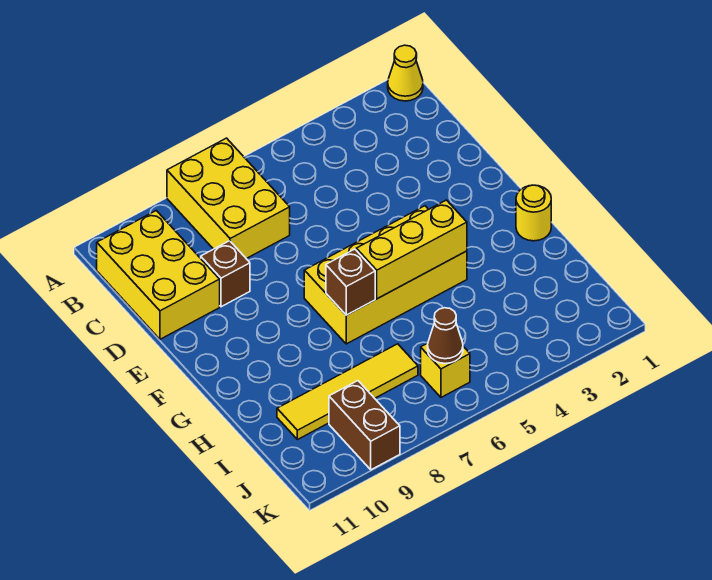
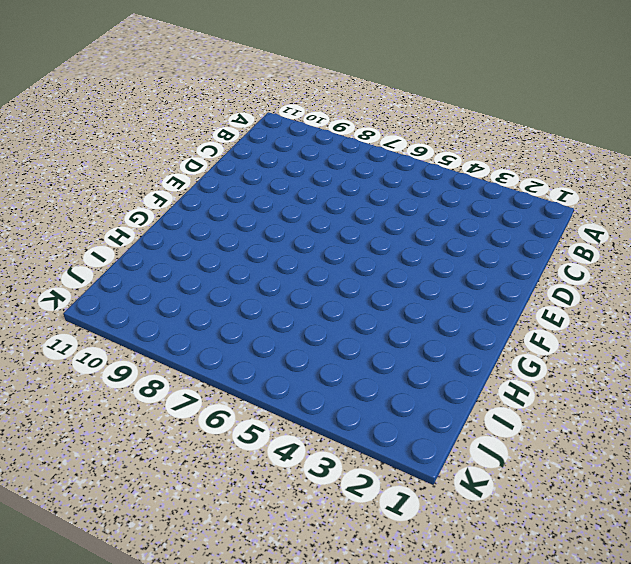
none -> yellow 1x1 cone [388,45,423,101]
none -> yellow 2x3 brick [167,138,290,259]
none -> yellow 2x3 brick [97,211,220,339]

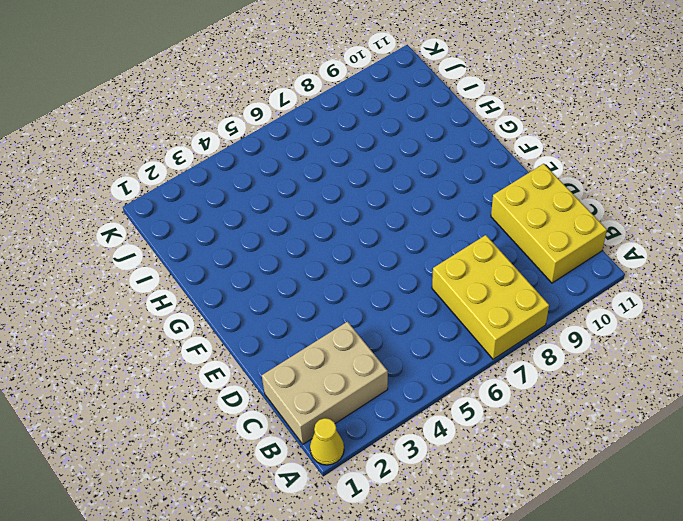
tan 2x3 brick [262,322,388,444] -> none
none -> brown 1x1 brick [201,241,250,307]
none -> yellow 2x4 brick [304,206,467,344]
none -> yellow 1x1 round brick [516,185,551,241]

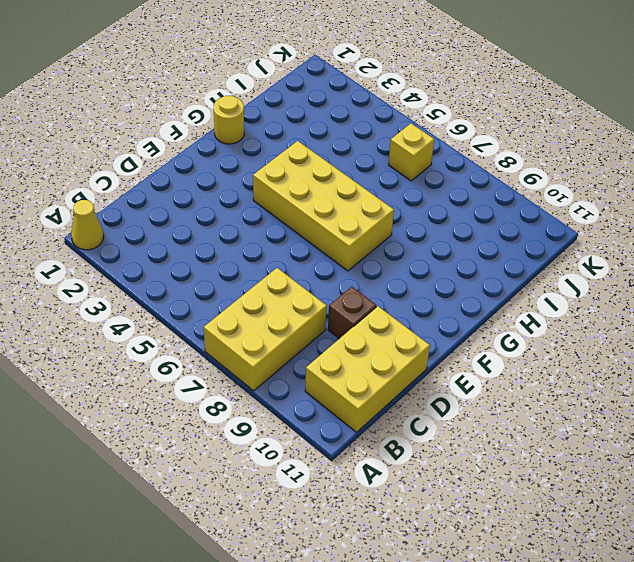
none -> yellow 1x4 tile [277,344,418,440]
none -> brown 1x2 brick [329,381,400,470]
none -> yellow 1x3 brick [356,200,467,299]

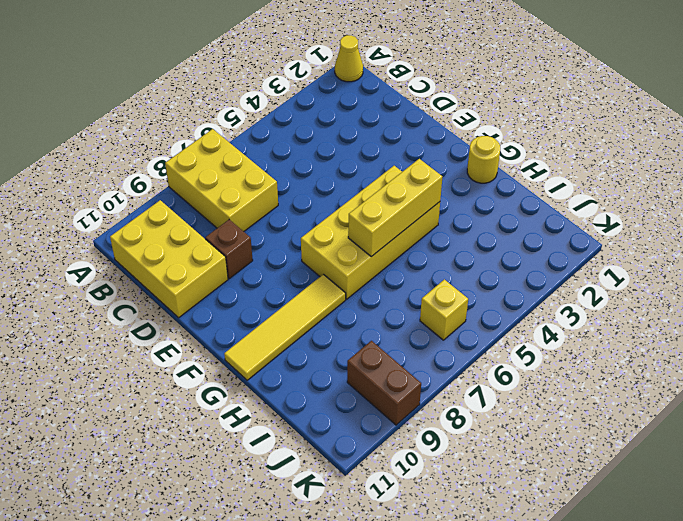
yellow 1x4 tile [224,274,346,380] -> yellow 1x4 tile moved to [277,344,418,440]
none -> brown 1x1 brick [326,249,375,315]
none -> brown 1x1 cone [428,308,463,363]

